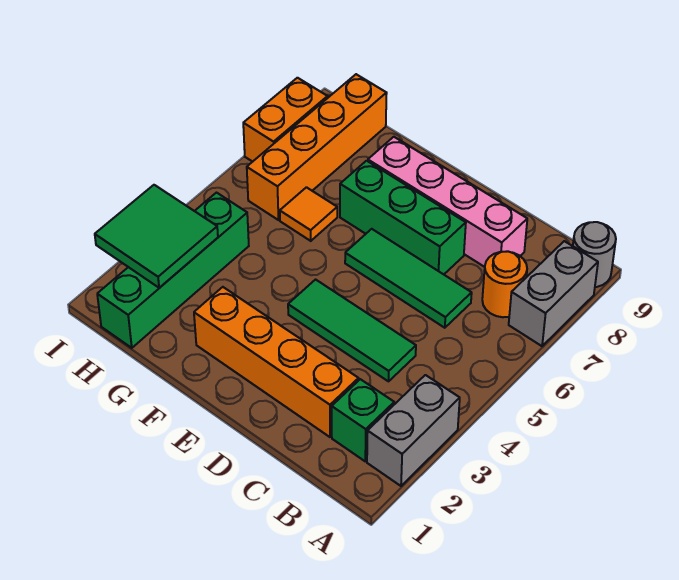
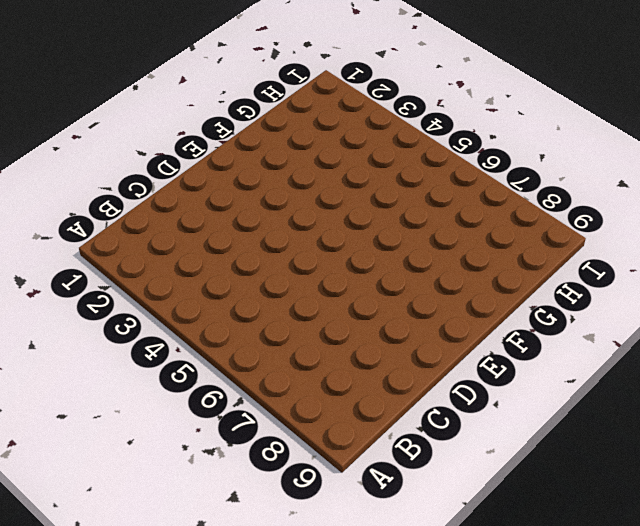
none -> grey 1x2 brick [367,375,460,486]
none -> grey 1x2 brick [509,241,598,346]
none -> grey 1x1 round brick [573,222,616,287]

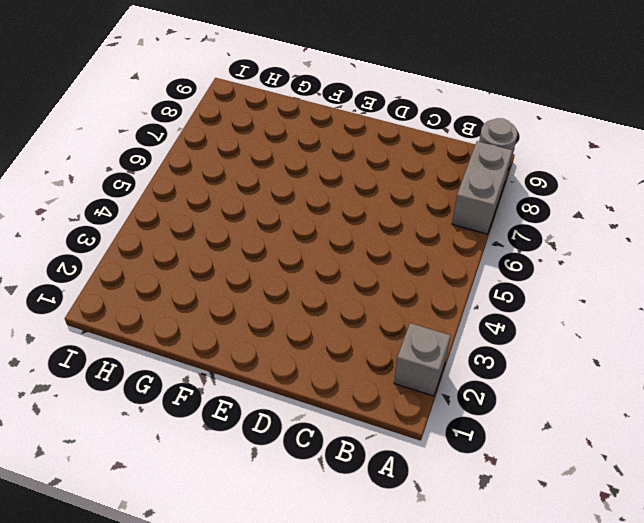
grey 1x1 brick [394,323,451,396] -> grey 1x2 brick [367,375,460,486]
none -> green 1x1 brick [332,379,394,461]
none -> orange 1x1 round brick [482,252,527,317]
none -> orange 1x4 brick [194,287,359,437]

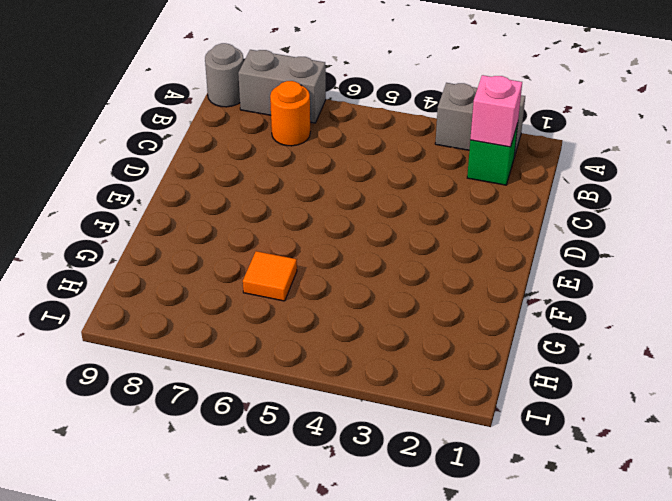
pink 1x1 brick [470,75,522,147] -> none
none -> orange 1x4 brick [194,287,359,437]
none -> green 1x3 tile [288,280,416,381]
none -> green 1x3 tile [345,229,472,328]

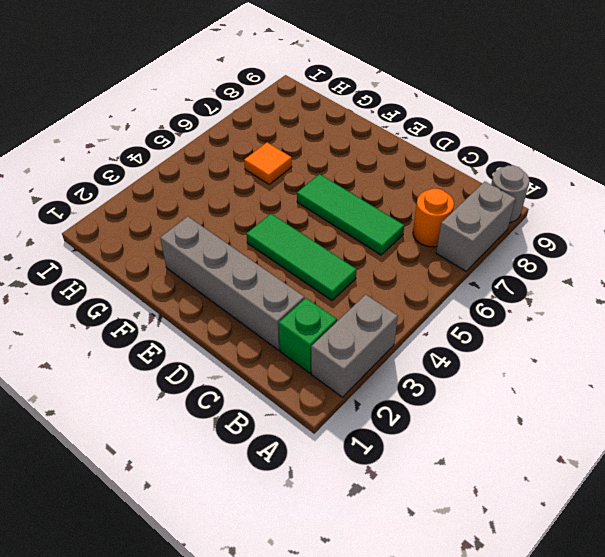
grey 1x4 brick [160,216,304,350] -> orange 1x4 brick [194,287,359,437]
none -> pink 1x4 brick [368,137,527,267]
none -> green 1x3 brick [340,161,466,274]
none -> green 1x4 brick [97,193,249,348]

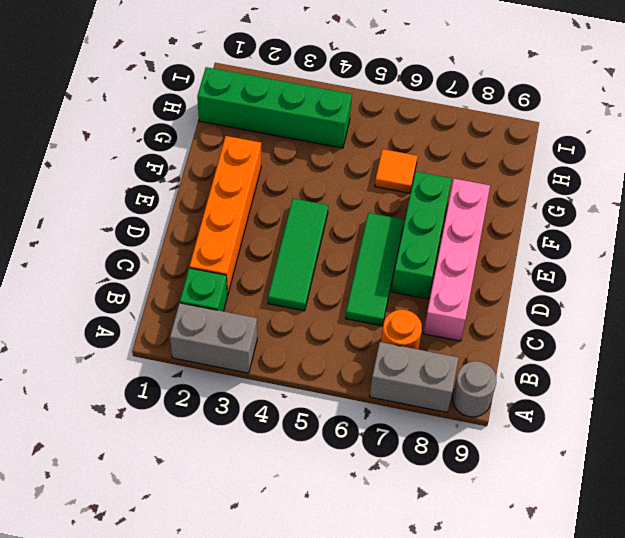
none -> orange 1x4 brick [247,74,387,220]
none -> orange 1x2 brick [243,78,328,162]
none -> green 2x2 tile [95,185,218,288]

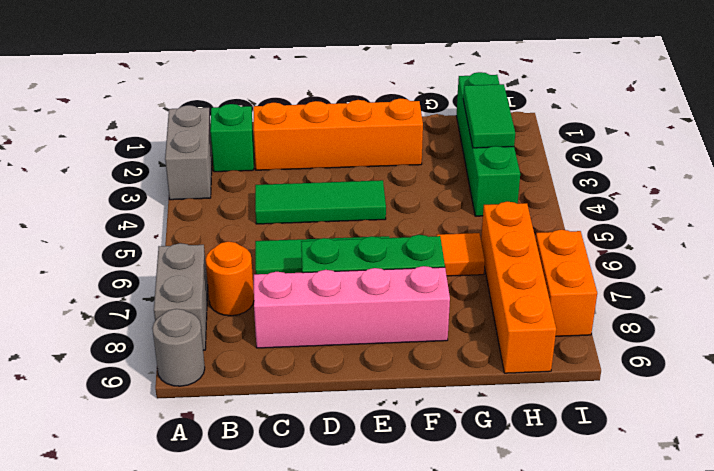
green 1x2 tile [463,84,515,148] -> green 2x2 tile [95,185,218,288]

